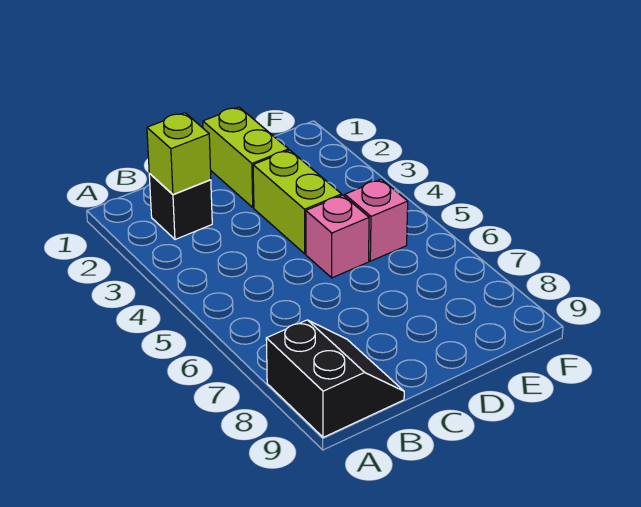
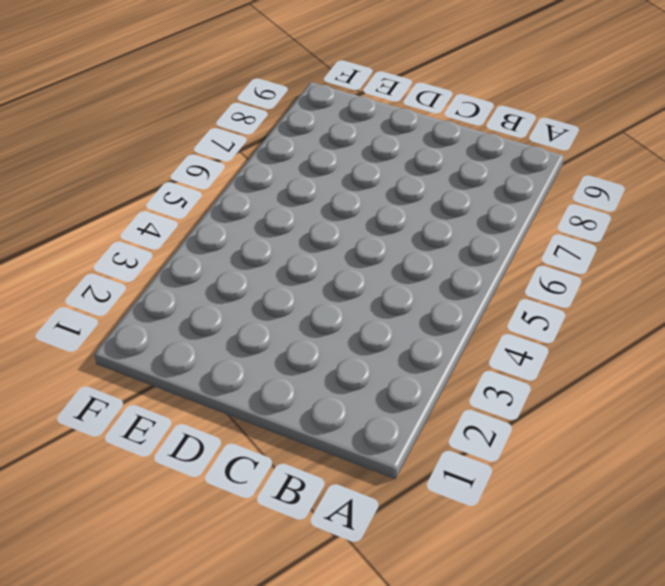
none -> black 2x2 slope [266,320,404,437]
none -> black 1x1 brick [149,174,212,239]

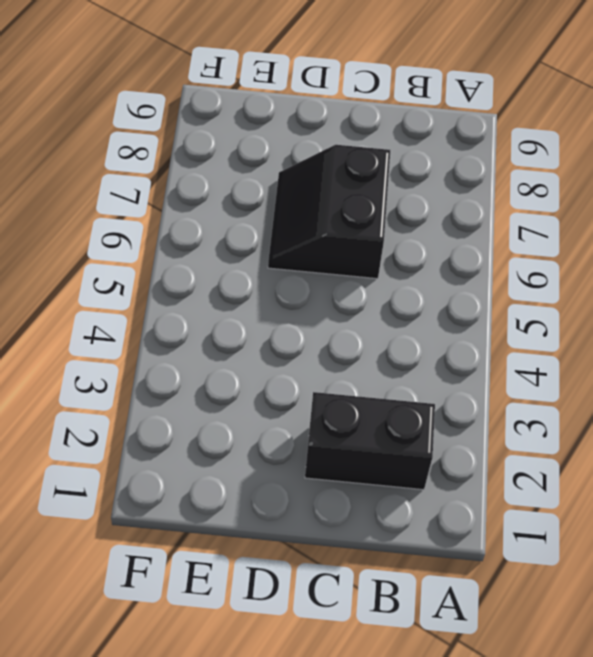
black 1x2 brick [305,392,435,490] -> black 1x1 brick [149,174,212,239]
black 2x2 slope [268,145,390,279] -> black 2x2 slope moved to [266,320,404,437]
none -> lime 1x2 brick [203,107,289,208]
none -> lime 1x2 brick [253,150,342,254]

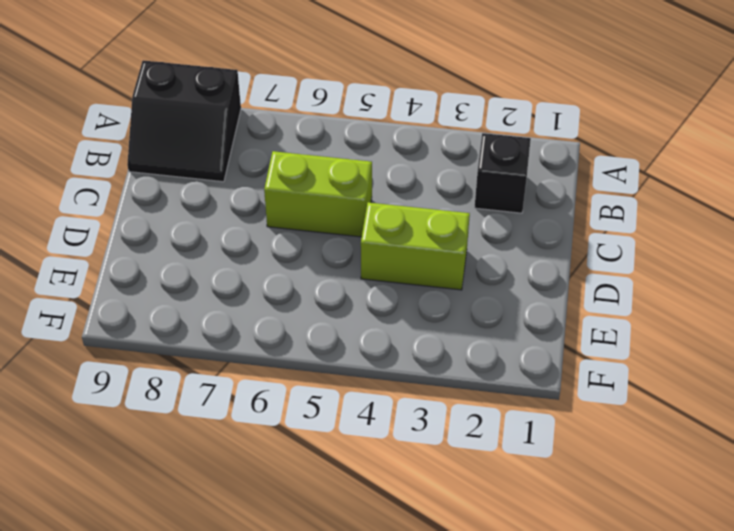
lime 1x2 brick [264,151,372,237] -> lime 1x2 brick moved to [203,107,289,208]
none -> pink 1x1 brick [306,195,369,278]
none -> pink 1x1 brick [345,179,408,261]

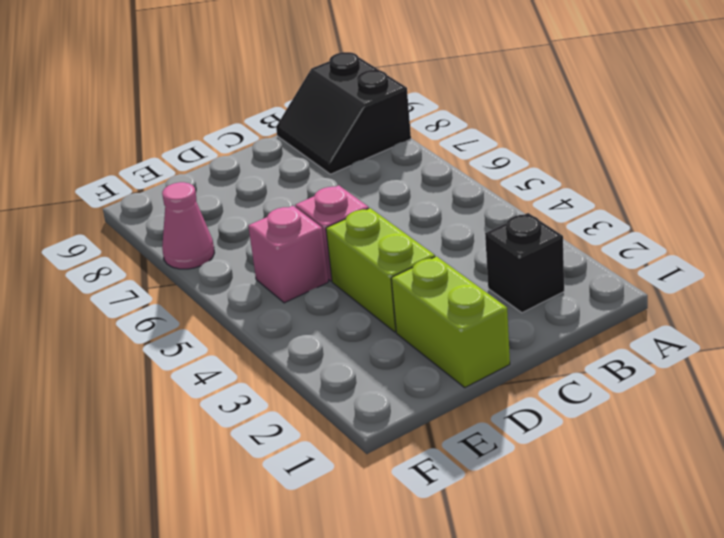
pink 1x1 cone [162,182,214,269] -> none
none -> lime 1x1 brick [147,113,211,194]

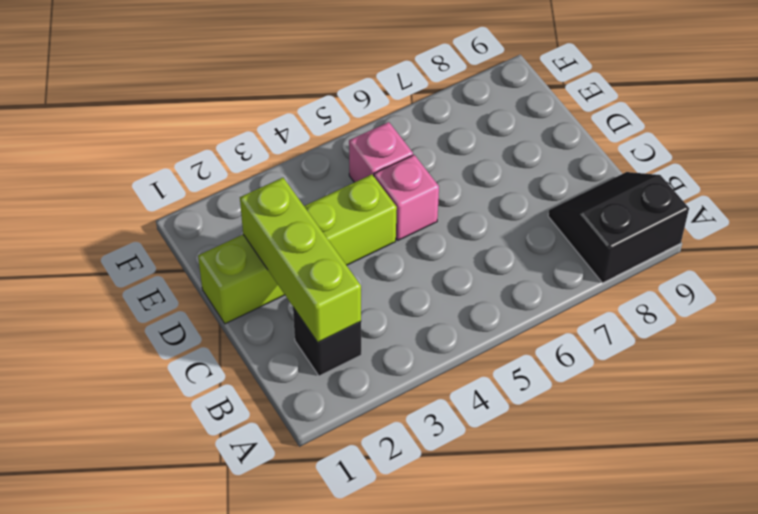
lime 1x3 brick [240,178,361,342] -> lime 1x1 brick [147,113,211,194]

